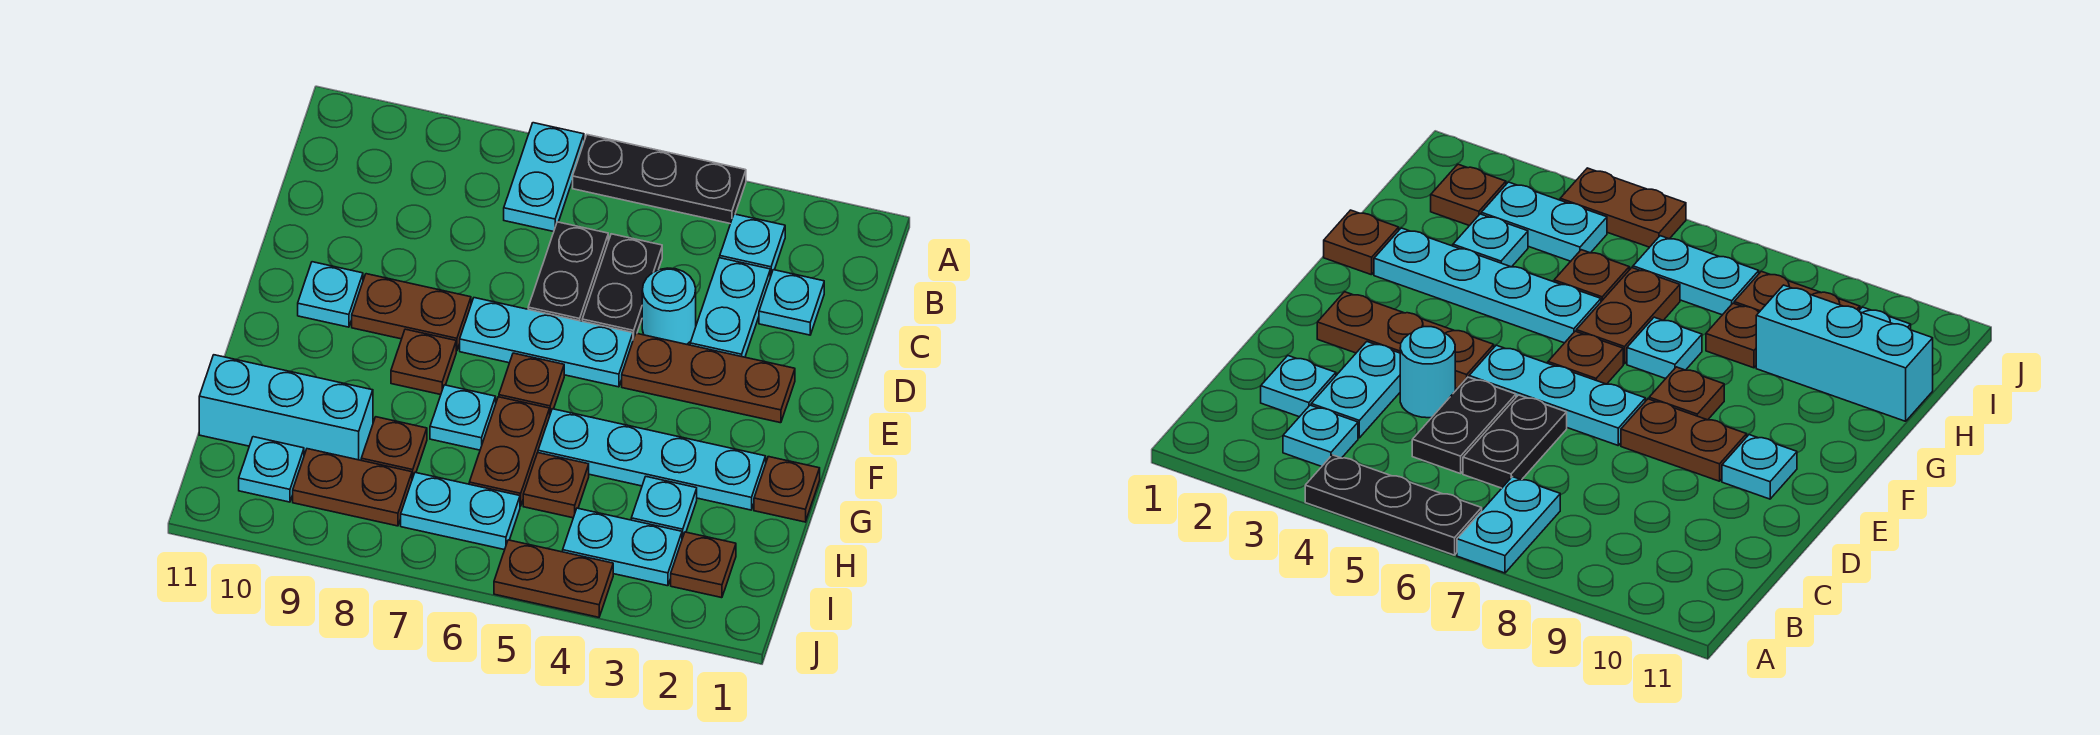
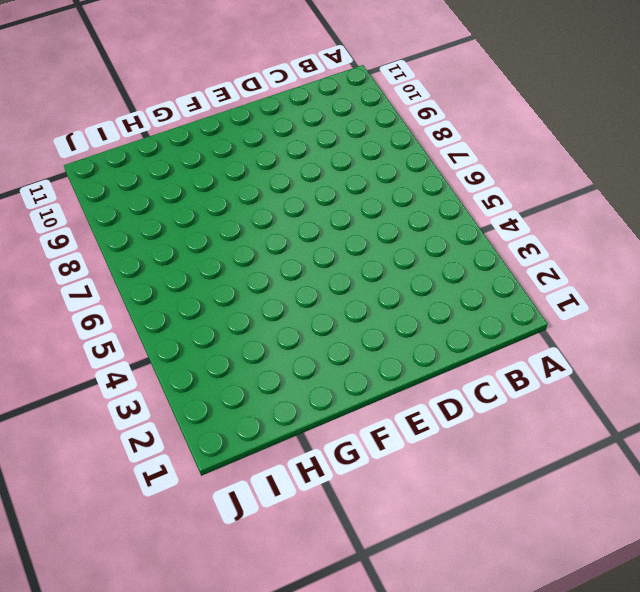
none -> black 1x3 plate [573,135,746,224]
none -> cyan 1x2 plate [504,123,584,232]
none -> cyan 1x1 plate [720,214,785,277]

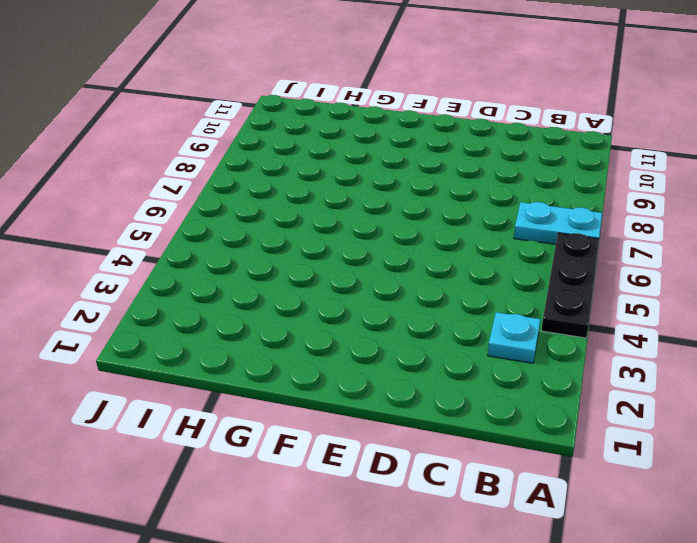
none -> cyan 1x1 plate [759,270,824,335]
none -> cyan 1x2 plate [690,258,770,357]
none -> black 1x2 plate [582,234,662,339]

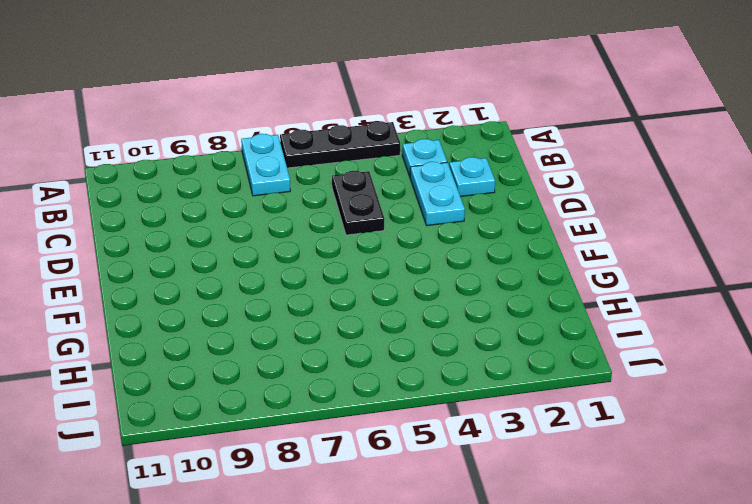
none -> black 1x2 plate [528,222,608,321]
none -> cyan 1x1 round brick [642,268,696,344]
none -> brown 1x3 plate [622,333,795,423]

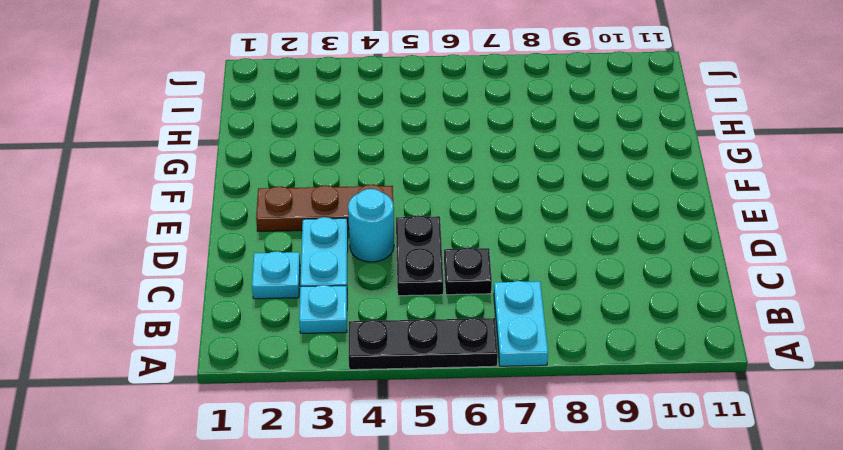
black 1x1 plate [444,248,492,295] -> black 1x2 plate [528,222,608,321]
none -> cyan 1x3 plate [460,298,633,387]
none -> brown 1x2 plate [352,274,471,351]
none -> cyan 1x1 plate [298,262,363,327]

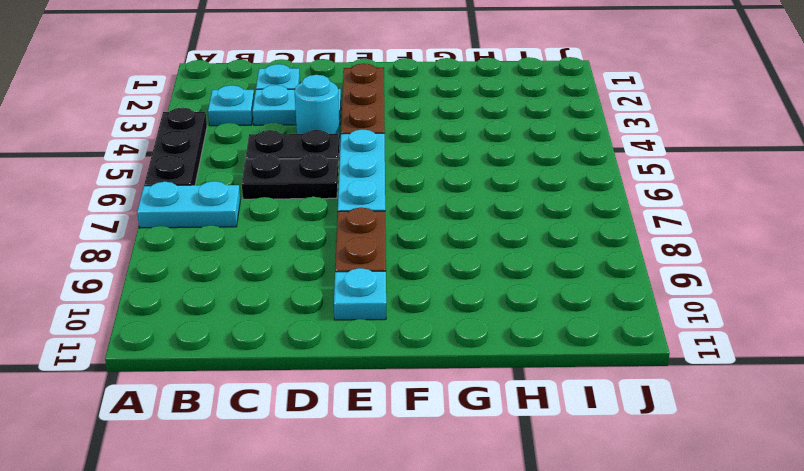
none -> brown 1x1 plate [499,353,564,413]
none -> brown 1x1 plate [391,329,456,395]
none -> brown 1x1 plate [754,457,820,522]

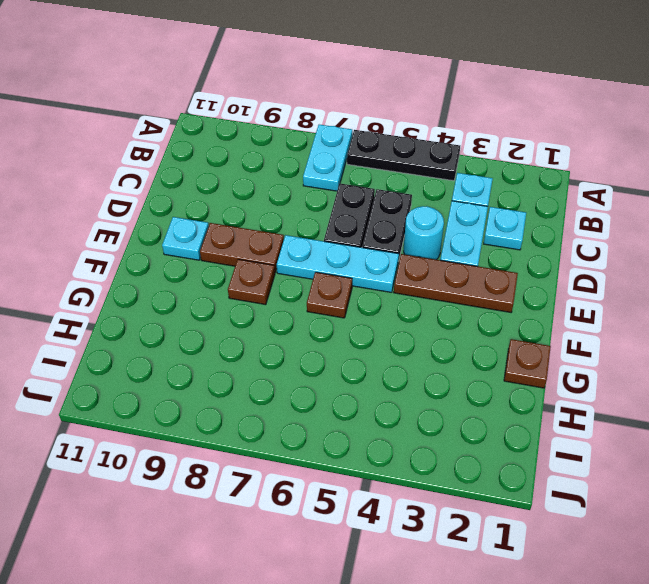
none -> cyan 1x4 plate [538,409,766,510]
none -> brown 1x2 plate [469,397,550,506]
none -> cyan 1x1 plate [430,385,496,450]

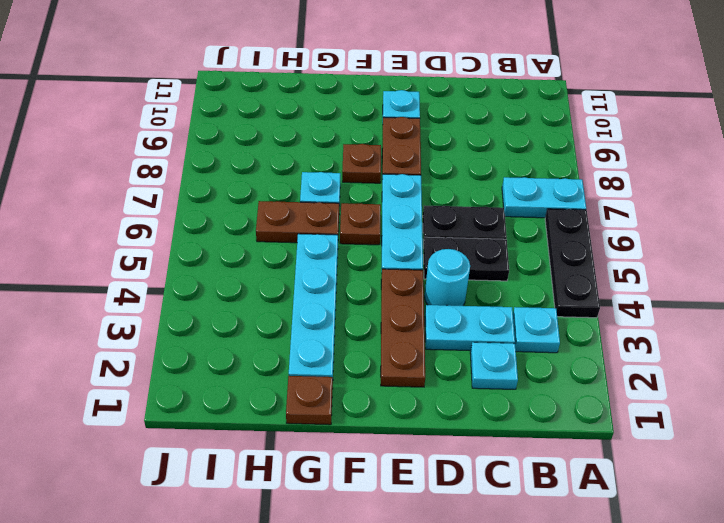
none -> cyan 1x1 plate [631,477,697,538]
none -> brown 1x1 plate [523,453,589,518]
none -> brown 1x1 plate [361,417,427,479]

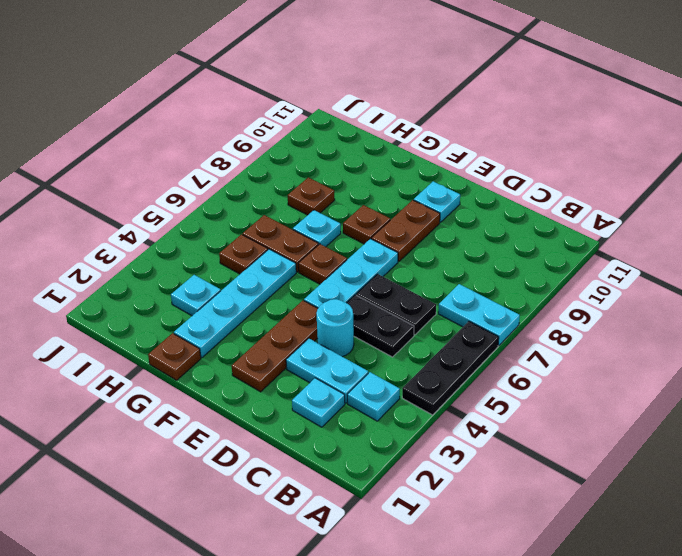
none -> cyan 1x3 brick [199,355,373,460]
none -> brown 1x1 plate [671,532,736,598]
none -> cyan 1x2 plate [563,508,682,586]

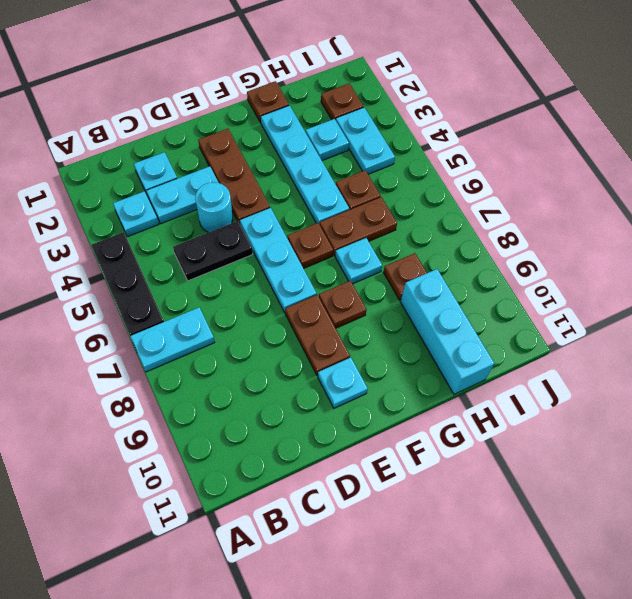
none -> black 1x2 plate [528,222,608,321]
none -> cyan 1x2 plate [401,473,520,550]
none -> brown 1x2 plate [293,449,412,526]

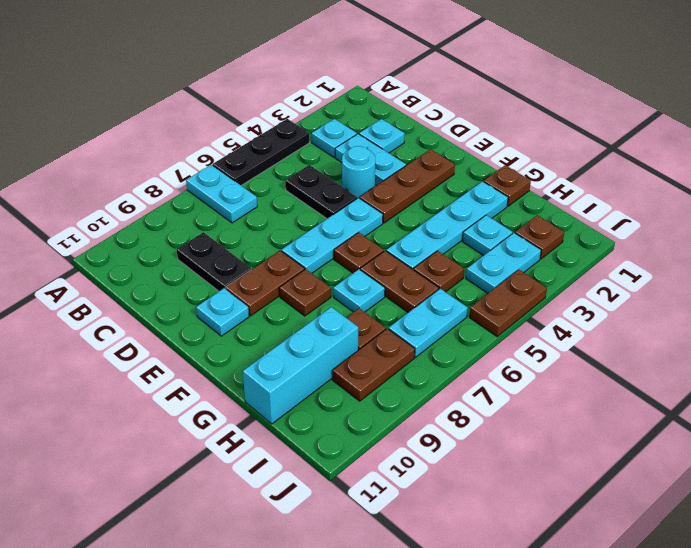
black 1x2 plate [177,232,251,291] -> black 1x2 plate moved to [528,222,608,321]
none -> cyan 1x1 plate [239,437,304,502]

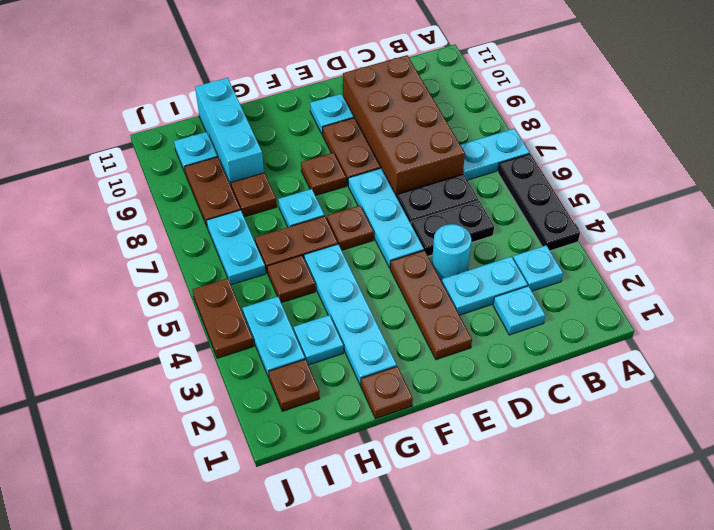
brown 2x4 brick [343,55,465,197] -> none

